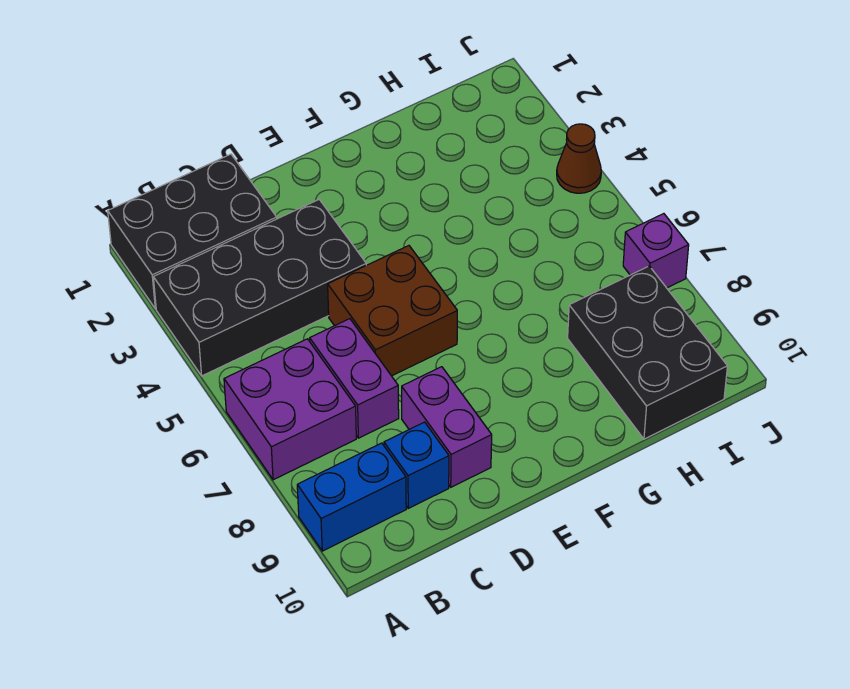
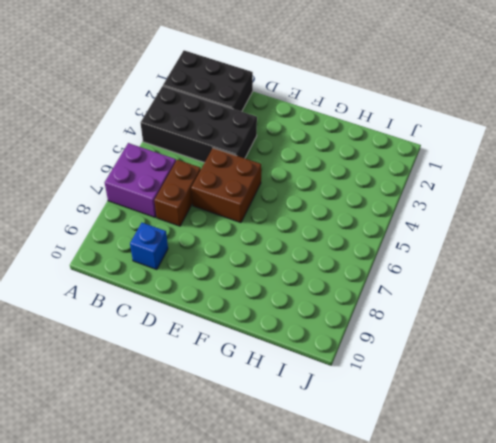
brown 1x2 brick [154,160,201,226] -> purple 1x2 brick [310,319,399,438]
none -> blue 1x2 brick [297,443,406,551]
none -> purple 1x2 brick [402,367,492,487]

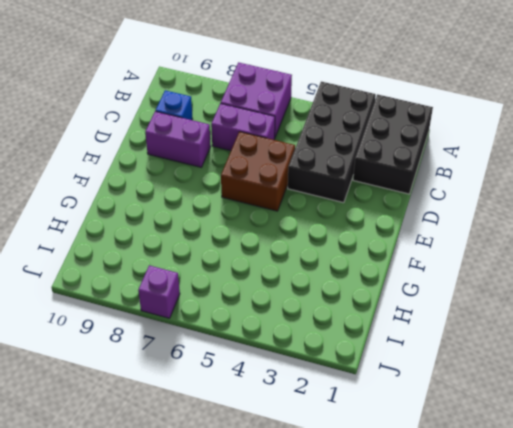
none -> blue 1x2 brick [297,443,406,551]
none -> black 2x3 brick [568,266,727,439]

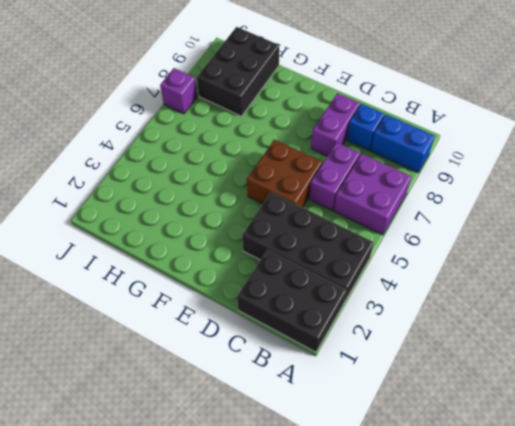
none -> brown 1x1 cone [557,124,601,193]

